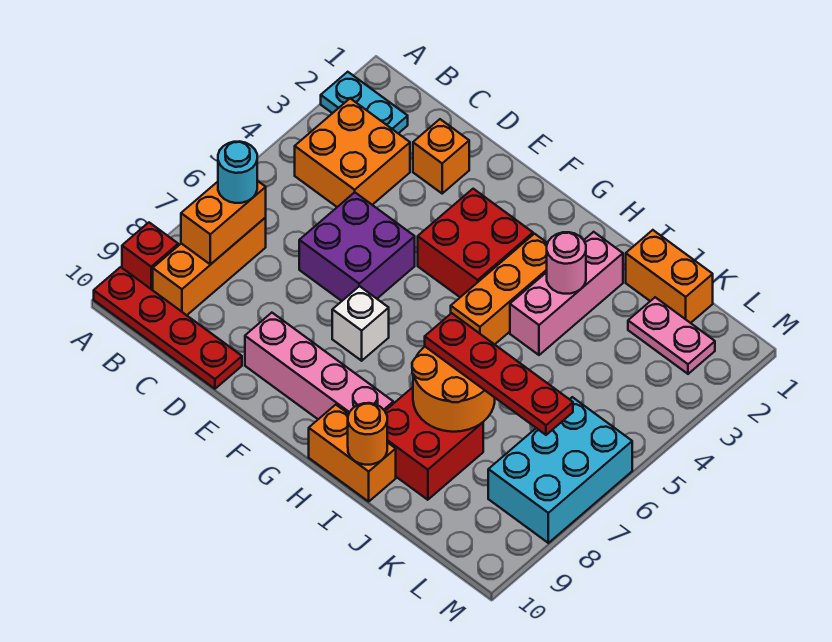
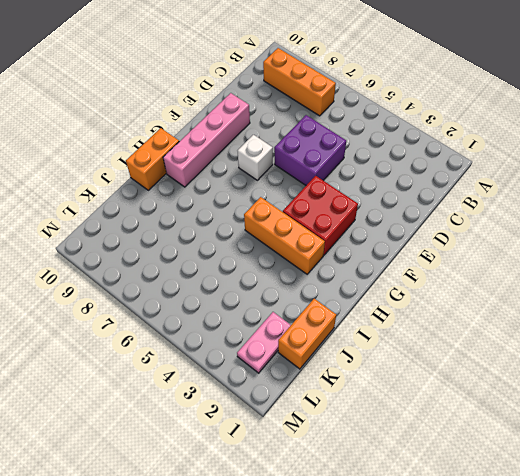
none -> cyan 1x2 plate [321,72,408,133]
none -> red 1x1 brick [122,223,178,290]
none -> red 1x4 plate [94,267,242,389]

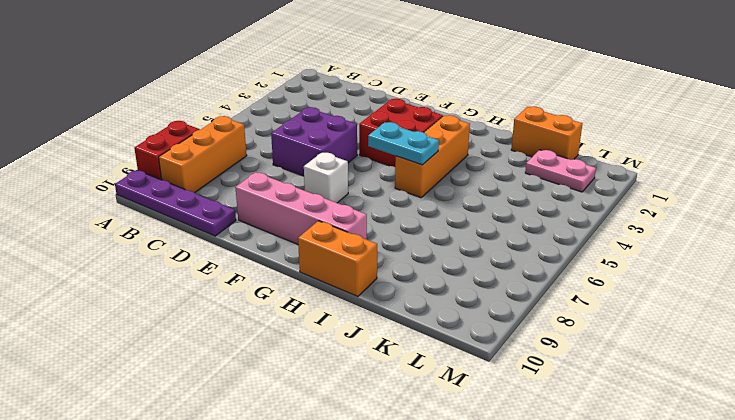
red 1x2 brick [134,121,200,180] -> red 1x1 brick [122,223,178,290]
purple 1x4 plate [115,170,236,236] -> red 1x4 plate [94,267,242,389]
cyan 1x2 plate [368,122,439,165] -> cyan 1x2 plate moved to [321,72,408,133]
none -> orange 2x2 brick [295,99,410,207]
none -> orange 1x1 brick [413,119,469,193]
none -> pink 1x3 brick [510,232,623,355]

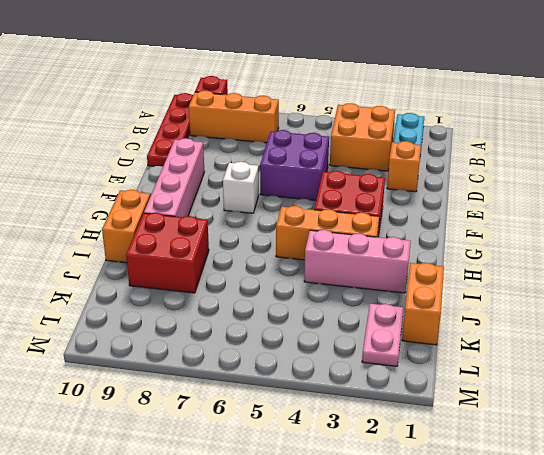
none -> cyan 2x3 brick [488,397,632,543]
none -> orange 1x2 brick [181,181,266,265]
none -> pink 1x1 round brick [547,232,586,294]

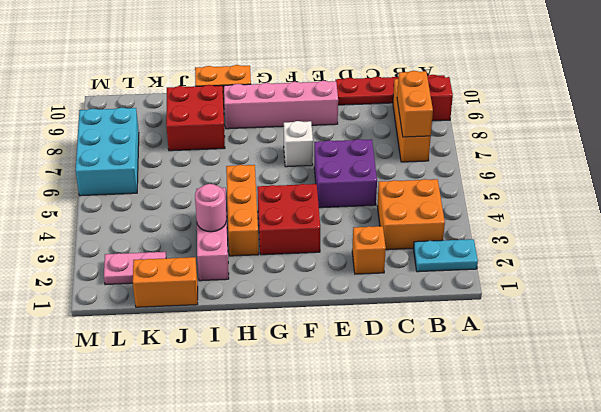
none -> orange 2x2 round brick [412,347,495,432]
none -> orange 1x1 round brick [348,403,387,465]
none -> cyan 1x1 round brick [218,141,257,203]

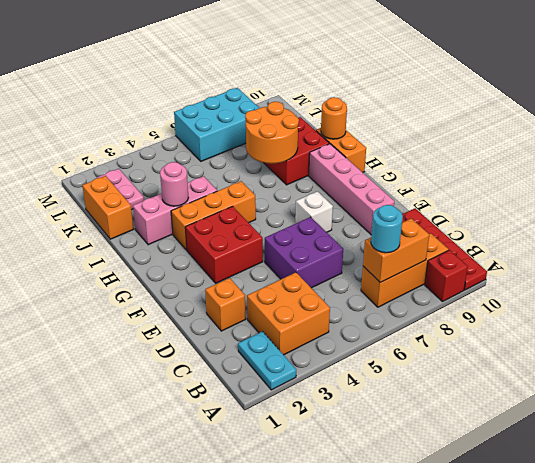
none -> red 1x4 plate [425,313,573,435]

